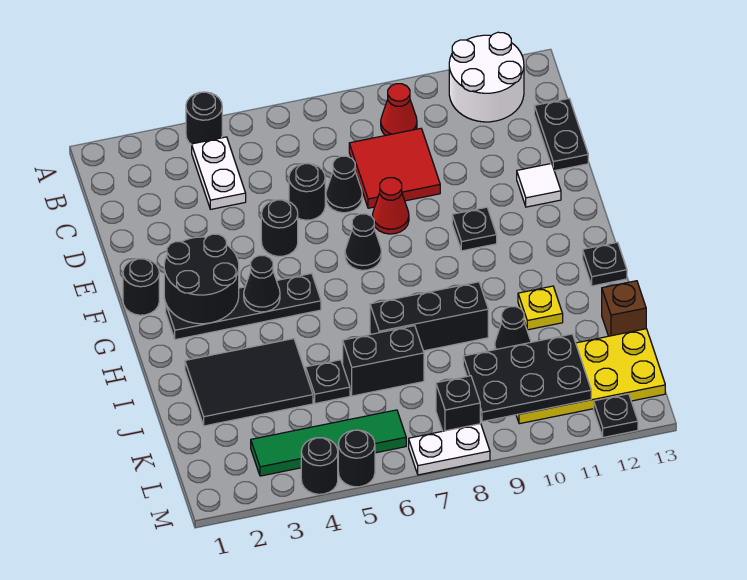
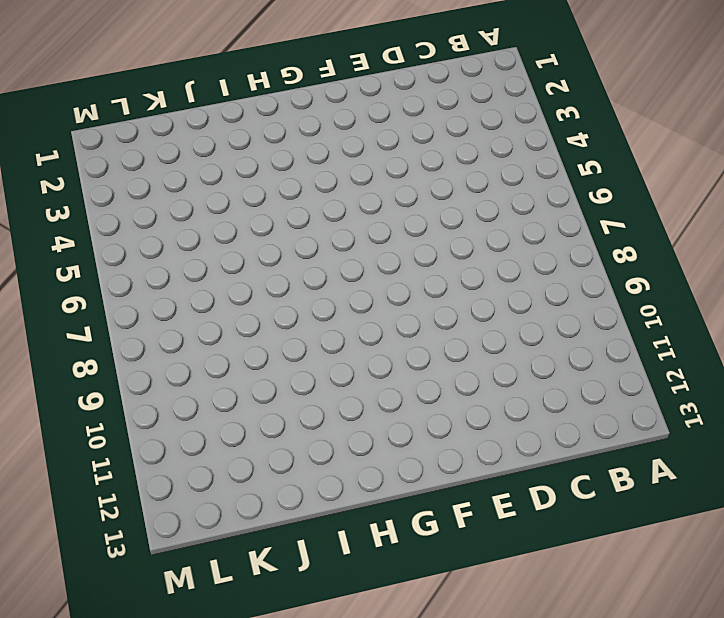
none -> black 1x1 round brick [186,92,222,145]
none -> white 2x2 round brick [449,32,524,122]
none -> white 1x2 plate [192,137,246,209]
none -> red 1x1 cone [381,84,417,135]

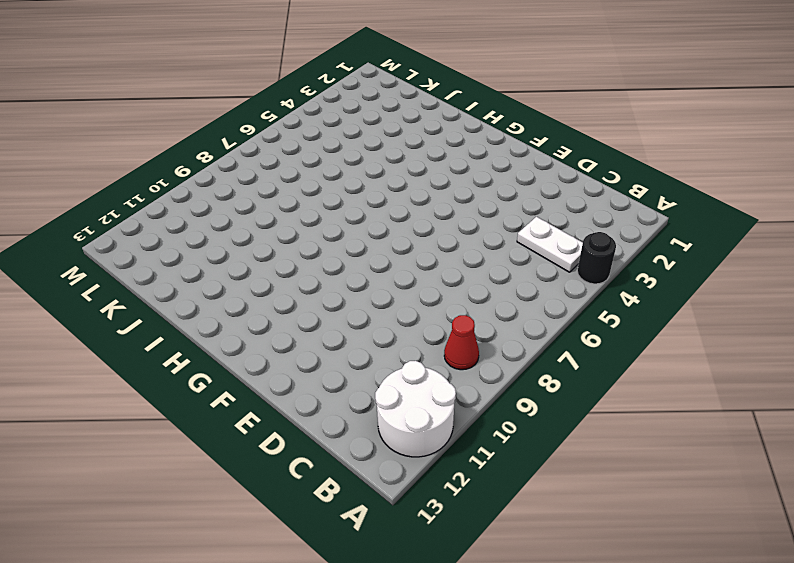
none -> red 2x2 tile [349,128,440,208]
none -> black 1x2 plate [534,99,588,171]
none -> black 1x1 round brick [289,163,325,220]
none -> black 1x1 cone [326,156,362,213]

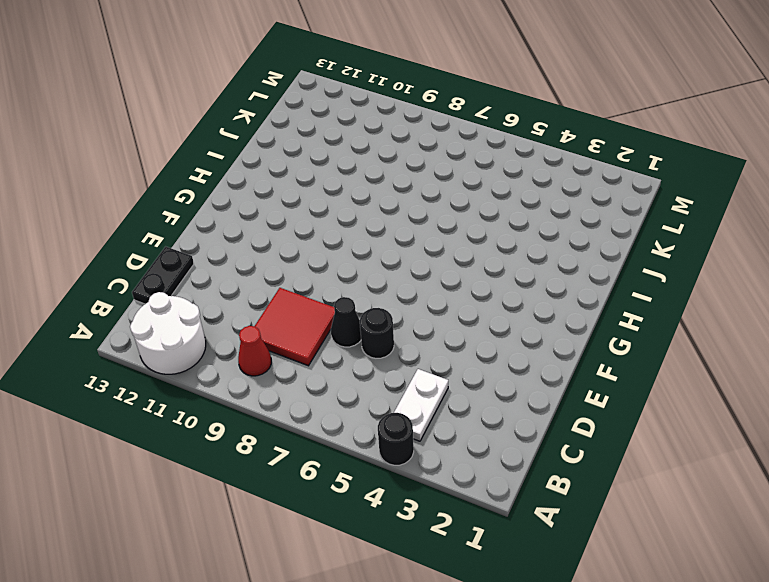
none -> black 1x1 round brick [261,200,298,257]
none -> red 1x1 cone [373,178,409,234]
none -> white 1x1 tile [517,163,561,207]
none -> black 1x1 round brick [123,258,159,315]

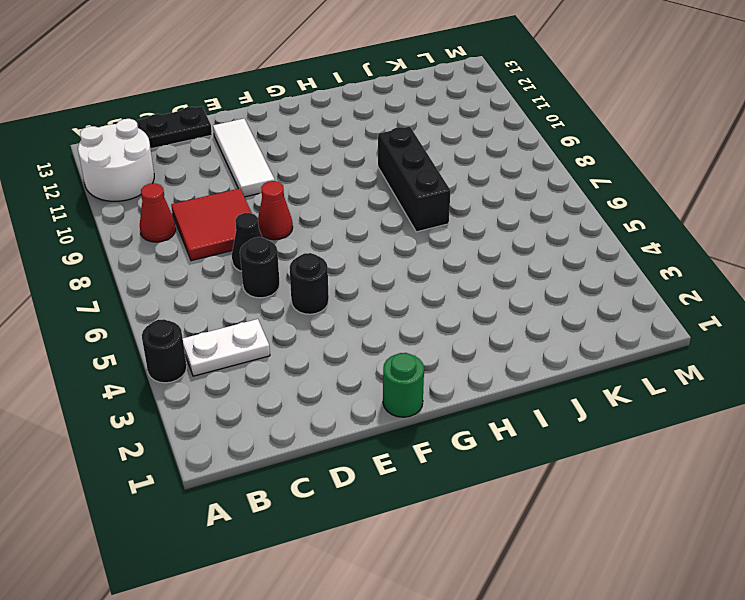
white 1x3 tile [213,119,275,197] -> white 1x1 tile [517,163,561,207]
green 1x1 round brick [383,353,424,417] -> black 1x1 round brick [123,258,159,315]
none -> black 1x1 cone [345,214,381,270]
none -> black 1x1 plate [452,207,497,251]
none -> black 1x4 plate [166,273,321,340]
none -> black 1x1 plate [583,242,627,286]

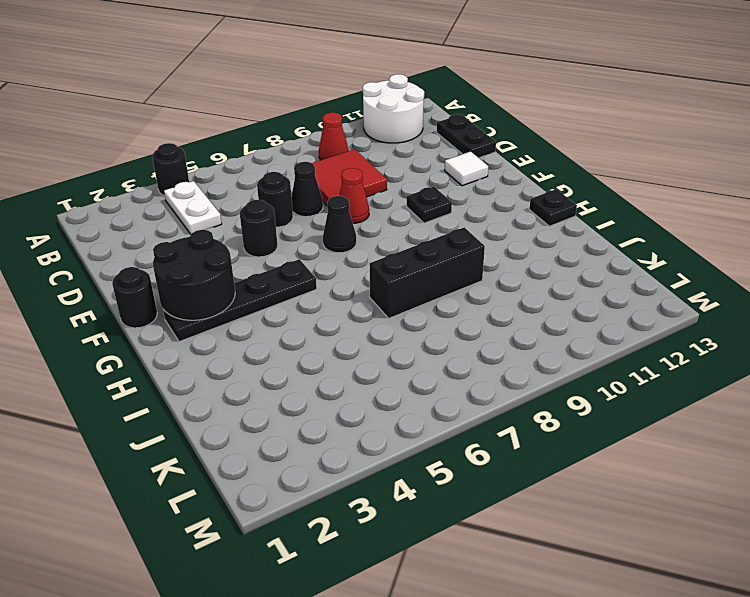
none -> black 2x3 tile [185,339,313,426]
none -> yellow 1x1 plate [518,286,563,330]
none -> black 1x1 plate [306,360,350,403]
none -> black 1x2 brick [343,326,424,396]

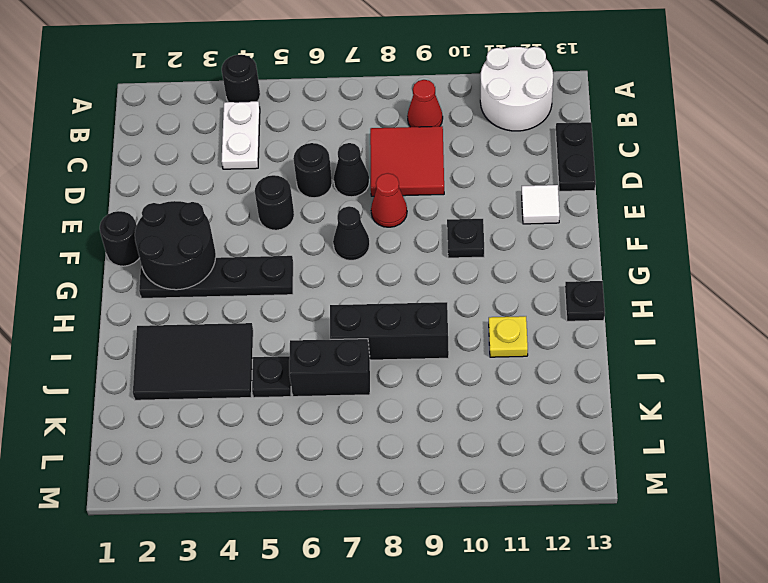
none -> black 1x1 cone [495,307,531,350]
none -> brown 1x1 brick [602,281,646,336]
none -> yellow 2x4 plate [516,329,665,424]
none -> green 1x4 tile [251,410,406,476]

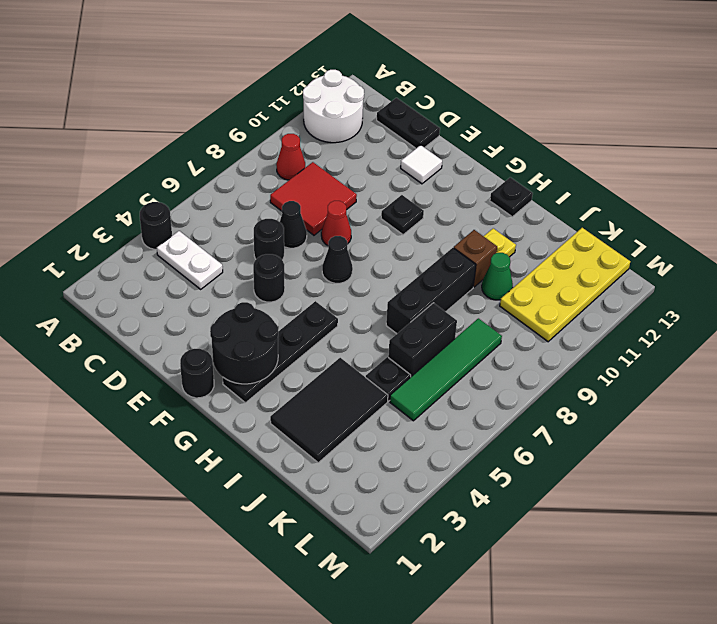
brown 1x1 brick [454,230,497,287] -> brown 1x1 brick moved to [602,281,646,336]
green 1x1 cone [482,253,513,300] -> black 1x1 cone [495,307,531,350]
green 1x4 tile [390,318,502,421] -> green 1x4 tile moved to [251,410,406,476]
none -> black 1x1 brick [436,376,480,431]
none -> black 1x1 round brick [301,438,338,494]
none -> black 1x1 round brick [338,430,375,487]
none -> white 1x2 plate [409,424,490,475]

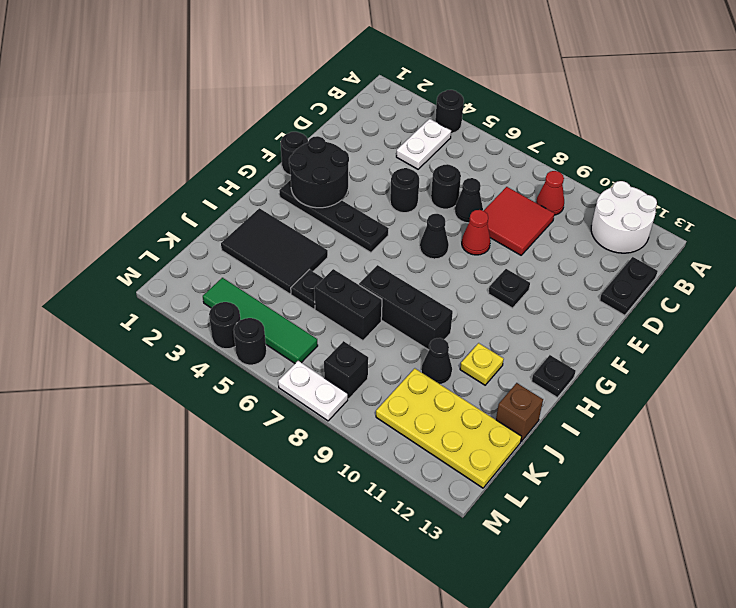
none -> white 1x1 tile [517,163,561,207]
none -> black 1x1 plate [594,394,638,437]
none -> black 1x1 cone [244,256,280,312]
none -> black 2x3 plate [463,334,591,422]

